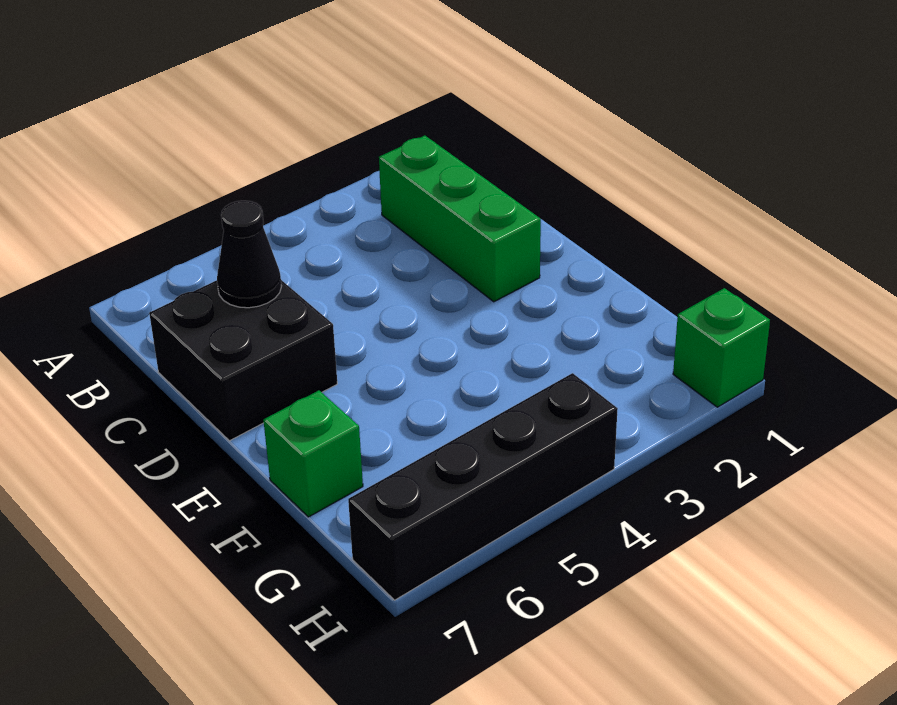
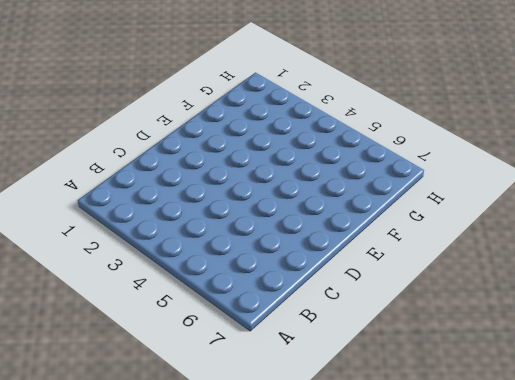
none -> green 1x3 brick [379,135,541,302]
none -> black 2x2 brick [149,280,337,441]

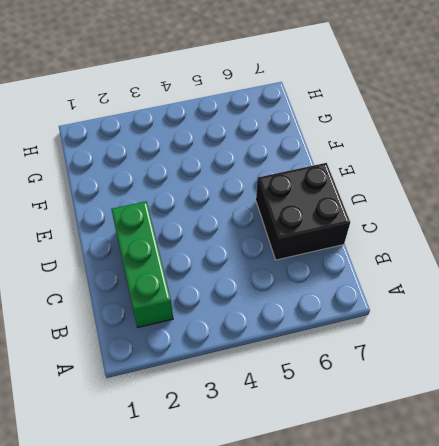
none -> green 1x1 brick [263,390,363,517]
none -> green 1x1 brick [673,288,770,407]

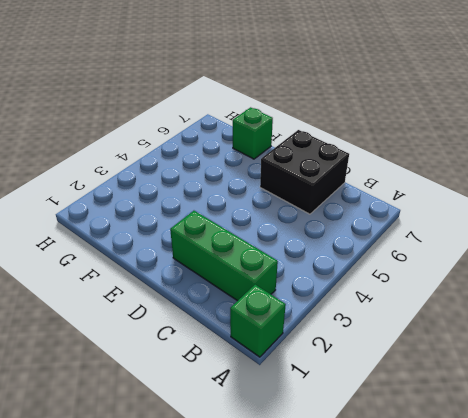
green 1x1 brick [230,285,286,357] -> green 1x1 brick moved to [673,288,770,407]
none -> black 1x4 brick [348,373,618,600]
none -> black 1x1 cone [217,201,281,308]

